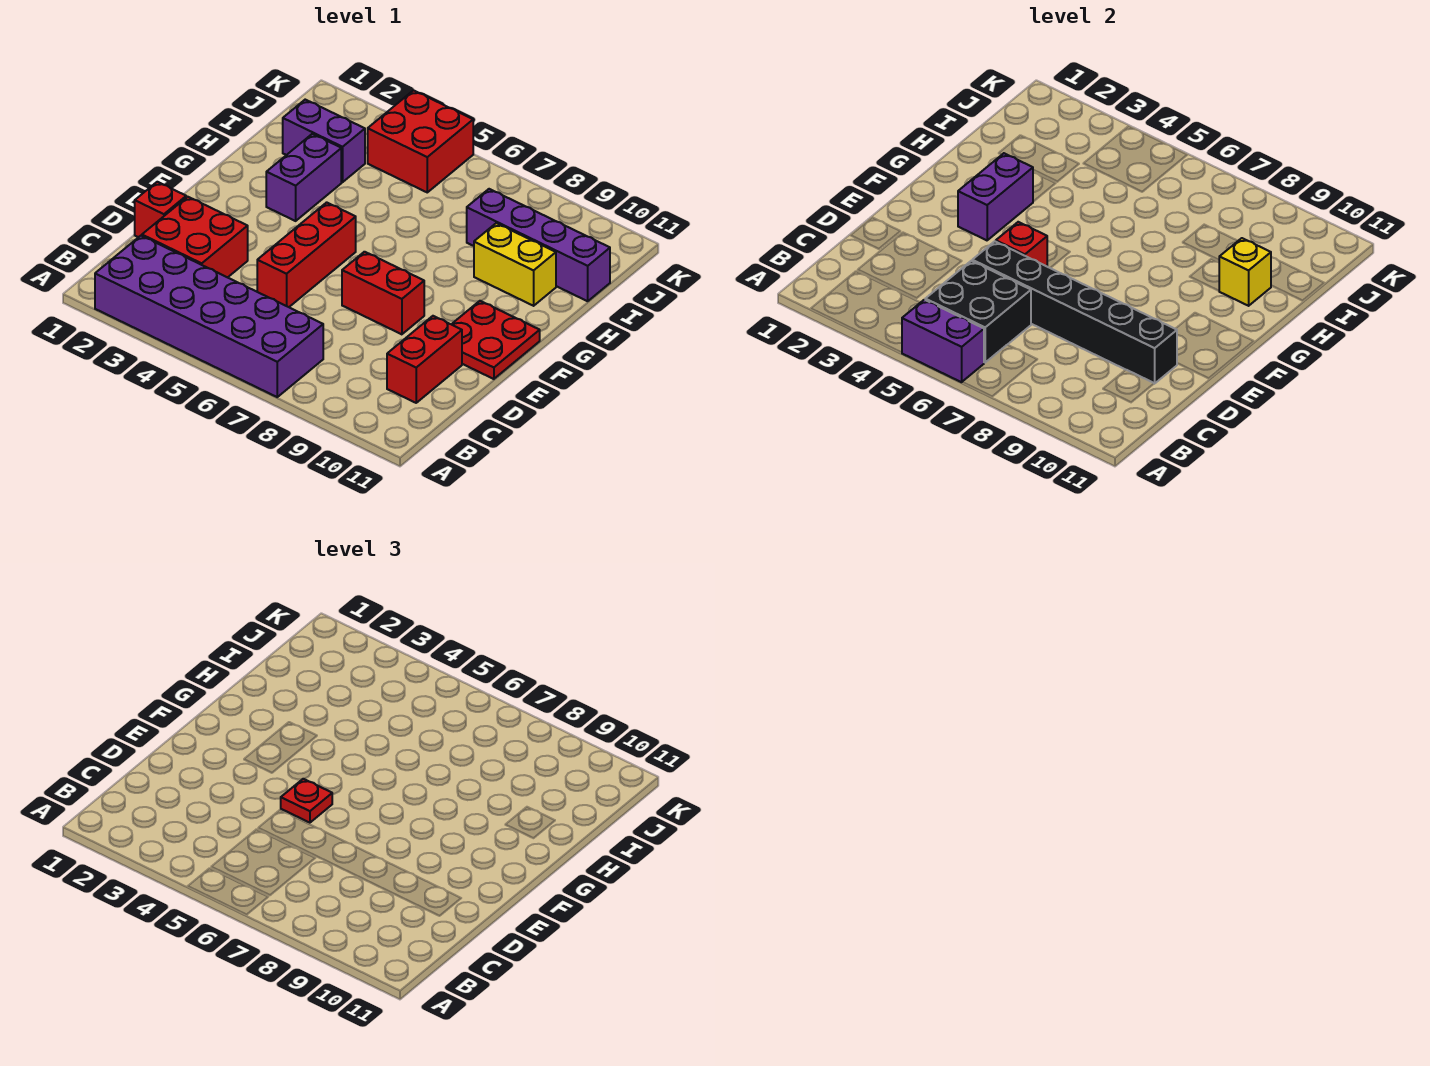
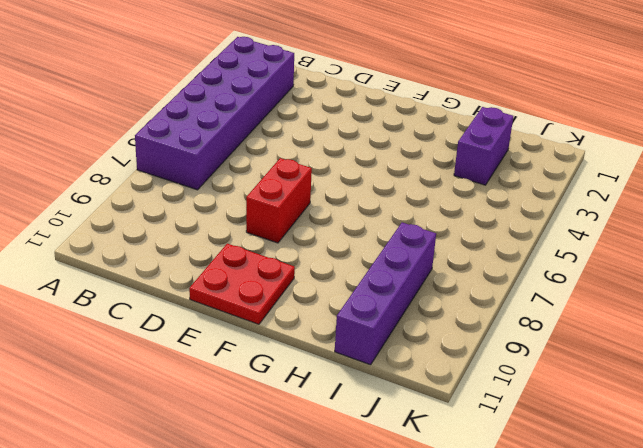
none -> red 2x2 brick [142,197,248,278]
none -> red 1x2 brick [387,316,462,403]
none -> red 1x1 brick [135,182,186,237]

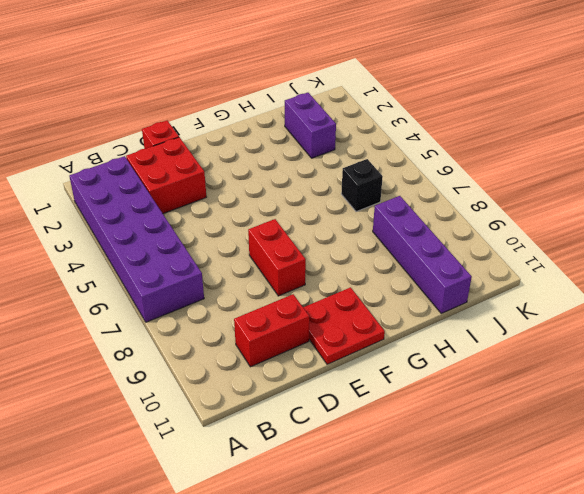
black 1x1 brick [341,159,383,212] -> none
none -> red 1x3 brick [257,202,356,307]
none -> purple 1x2 brick [266,134,341,221]
none -> yellow 1x2 brick [474,223,556,306]

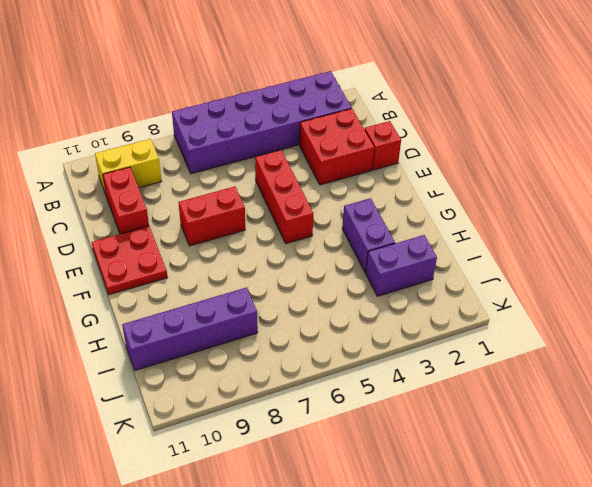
yellow 1x2 brick [95,139,161,194] -> yellow 1x2 brick moved to [474,223,556,306]
none -> red 2x2 brick [368,90,473,192]
none -> purple 1x2 brick [902,300,984,382]
none -> black 2x2 brick [925,261,1031,362]

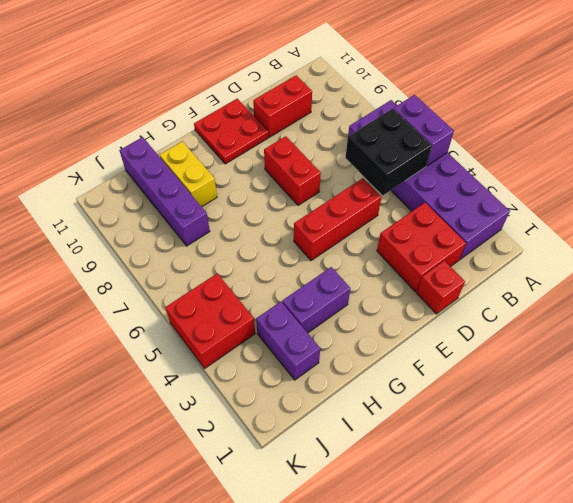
none -> black 1x6 brick [972,241,1177,384]
none -> red 1x1 brick [996,222,1047,266]
none -> purple 1x2 brick [958,153,1033,240]

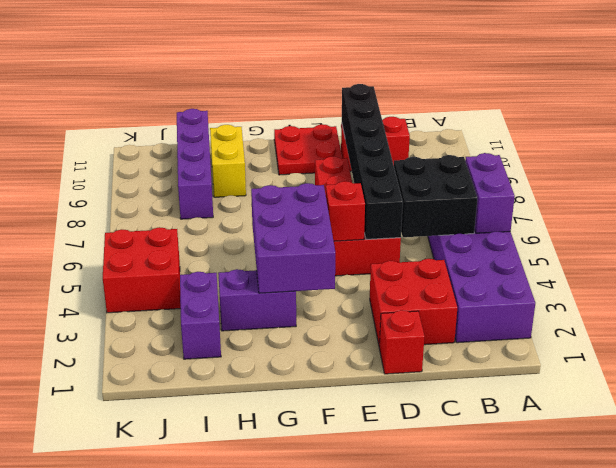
purple 2x3 brick [251,183,335,293] -> purple 1x2 brick [958,153,1033,240]
none -> yellow 1x1 brick [1219,238,1271,306]
none -> red 1x1 plate [281,779,332,823]

